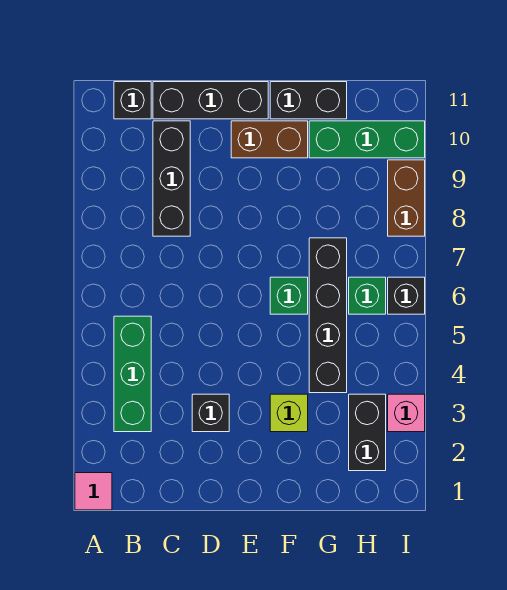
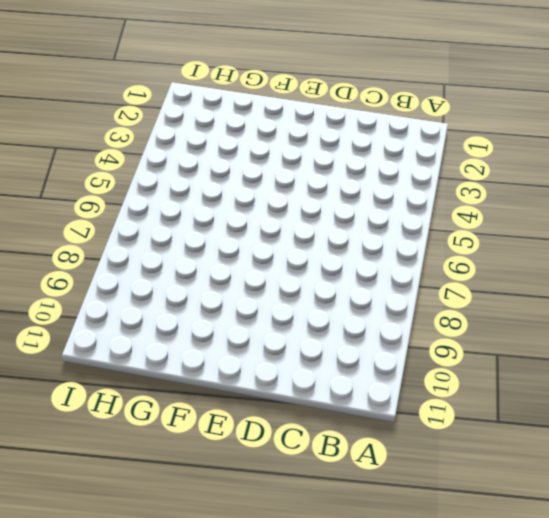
none -> pink 1x1 tile [75,473,112,510]
none -> green 1x3 brick [114,316,151,432]
none -> black 1x1 brick [114,82,151,119]

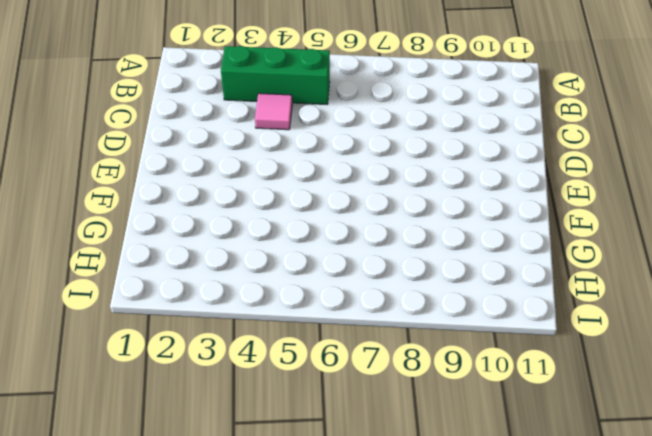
pink 1x1 tile [255,93,292,130] -> pink 1x1 tile moved to [75,473,112,510]
none -> black 1x1 brick [114,82,151,119]
none -> black 1x3 brick [153,121,190,236]
none -> black 1x3 brick [153,82,268,119]

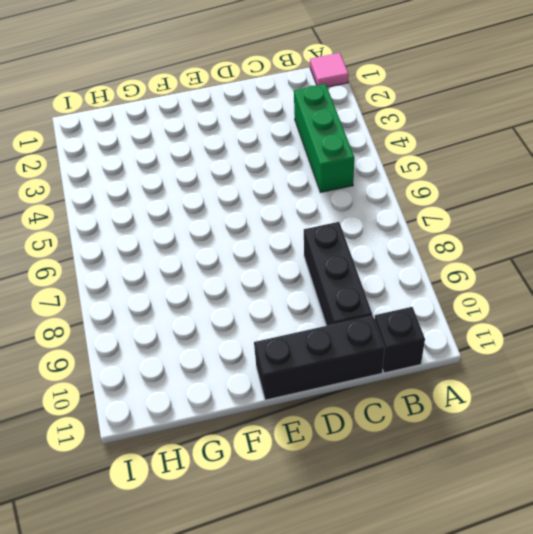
none -> black 1x1 brick [192,394,229,432]
none -> brown 1x2 brick [231,121,308,158]
none -> lime 1x1 brick [270,394,308,432]

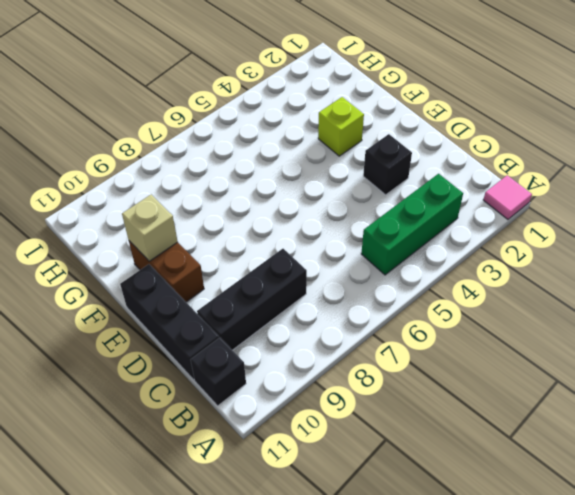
tan 1x1 brick [122,195,178,261] -> none
none -> green 1x1 brick [270,277,308,314]
none -> black 1x2 brick [270,82,347,119]
none -> black 1x4 brick [309,238,347,393]

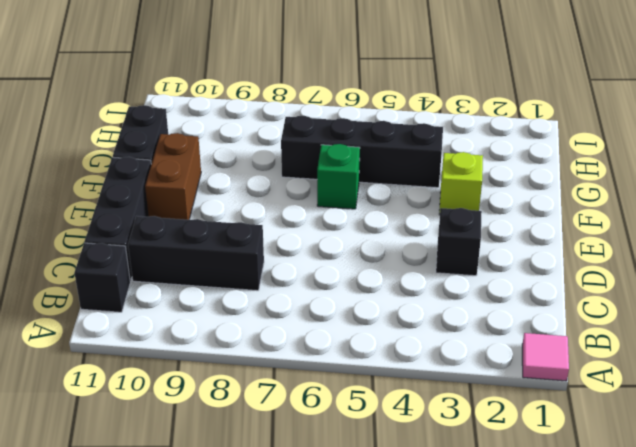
none -> green 1x3 brick [114,316,151,432]
none -> green 1x3 brick [309,121,425,158]
none -> black 1x2 brick [349,394,386,471]

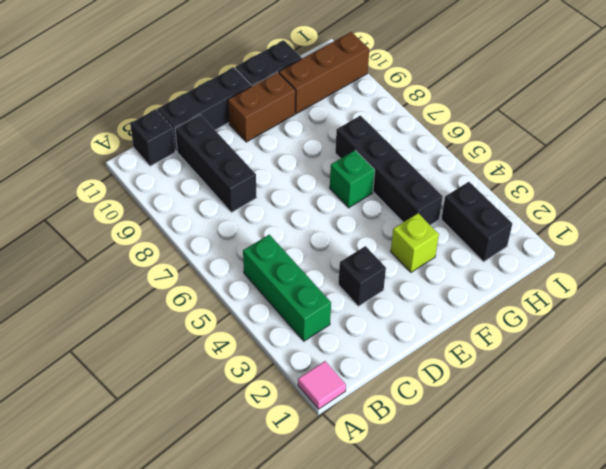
brown 1x3 brick [279,32,369,114] -> green 1x3 brick [309,121,425,158]
none -> green 1x1 brick [349,277,386,314]
none -> pink 1x1 brick [388,394,425,432]
none -> black 1x1 brick [388,277,425,314]

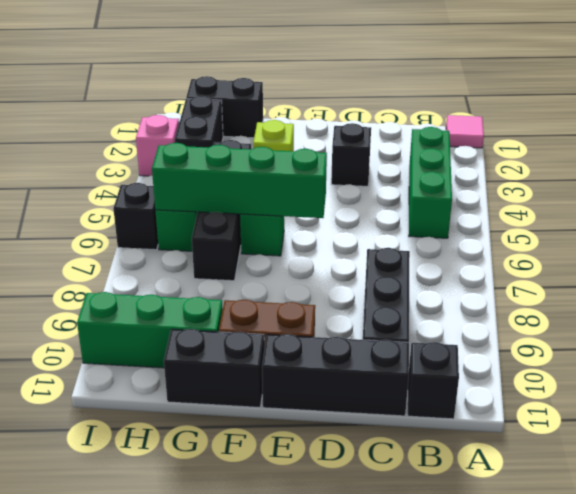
green 1x4 brick [152,143,327,218] -> none
black 1x2 brick [186,76,263,138] -> none
none -> brown 1x2 brick [388,160,425,236]

